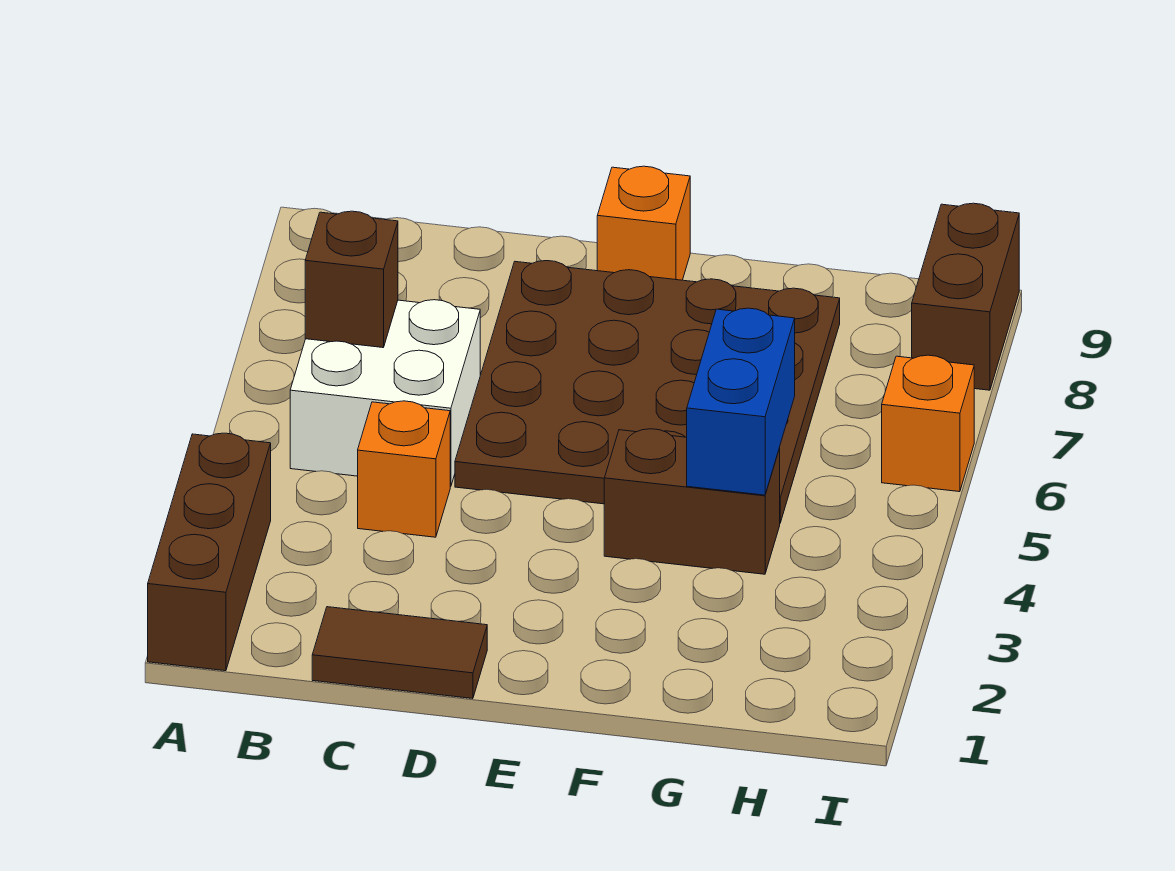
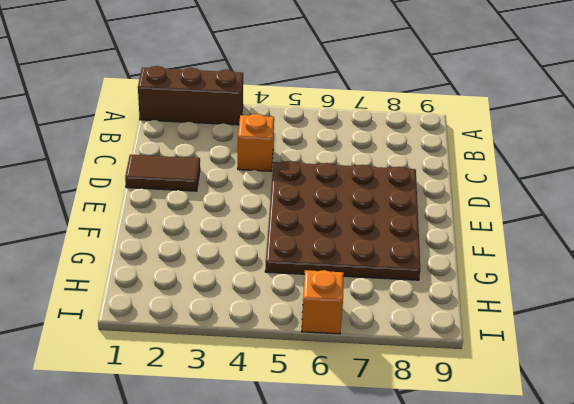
brown 1x2 tile [125,155,200,191] -> brown 1x2 tile turned to [312,607,487,699]
none -> white 2x2 brick [290,300,480,487]
none -> orange 1x1 brick [597,166,690,280]

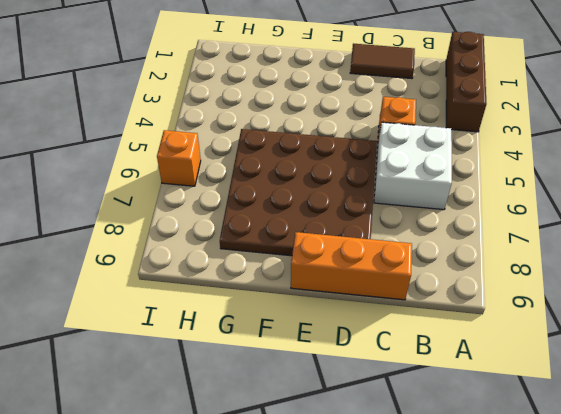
orange 1x3 brick [291,232,412,300] -> orange 1x1 brick [597,166,690,280]
none -> brown 1x2 brick [604,429,780,574]
none -> brown 1x2 brick [912,203,1019,390]

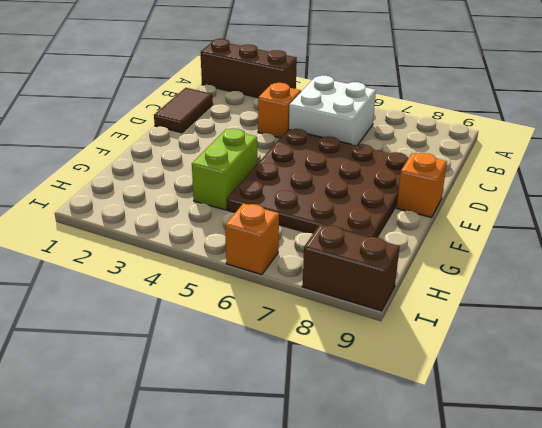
lime 1x2 brick [192,129,257,210] -> brown 1x2 brick [604,429,780,574]
none -> brown 1x1 brick [305,211,398,348]
none -> blue 1x2 brick [687,308,795,495]

